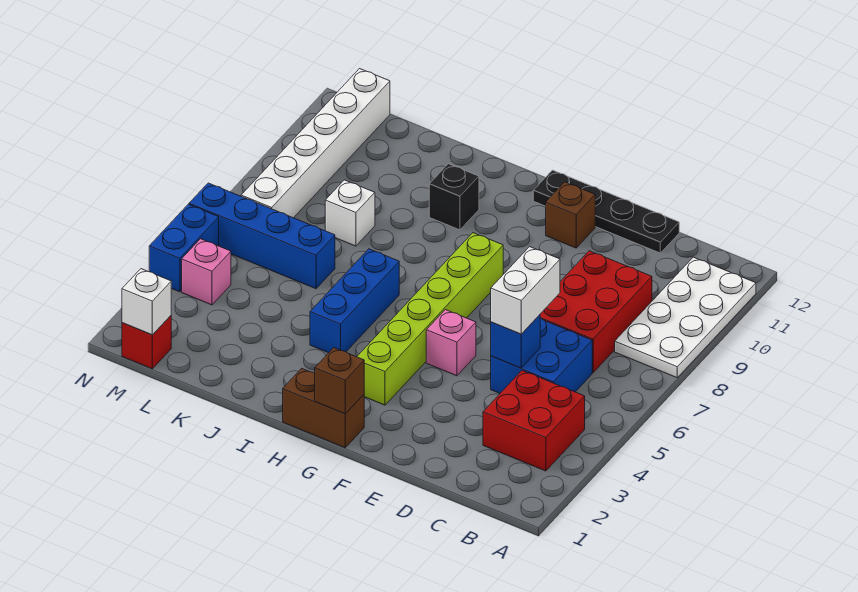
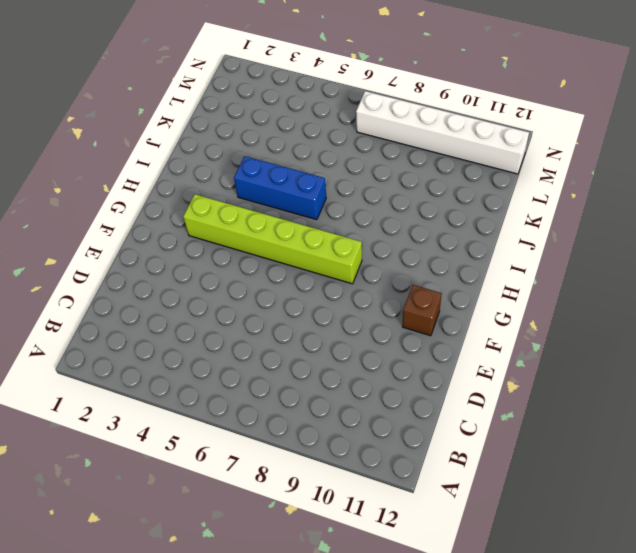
none -> white 2x4 plate [615,257,756,378]
none -> red 2x2 brick [483,370,585,471]
none -> blue 2x2 brick [491,318,592,393]

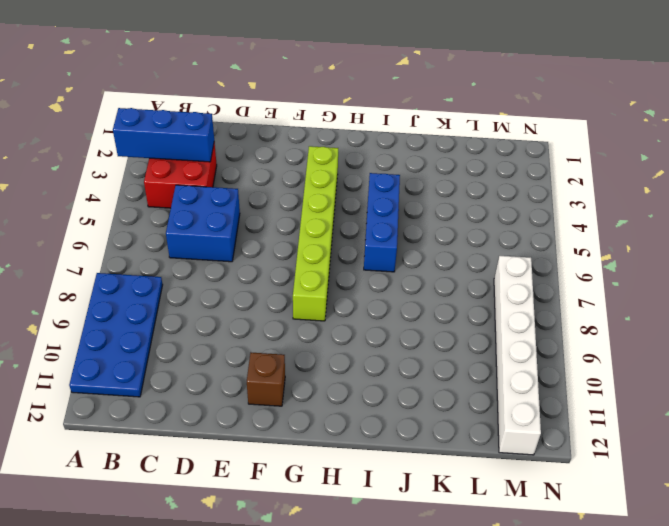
blue 1x3 brick [113,108,214,162] -> none
blue 2x4 plate [69,273,163,397] -> white 2x4 plate [615,257,756,378]
none -> red 2x3 brick [540,251,652,373]
none -> black 1x4 plate [533,170,679,253]
none -> pink 1x1 brick [426,310,476,376]

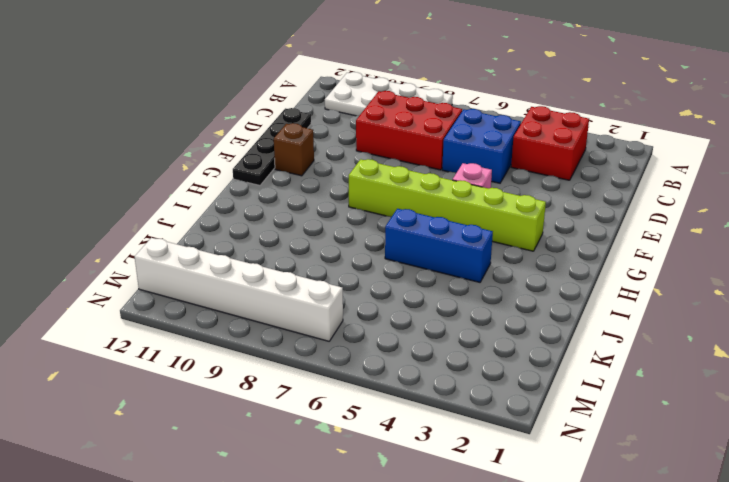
none -> brown 1x2 brick [283,368,364,448]
none -> black 1x1 brick [429,164,479,230]
none -> blue 1x4 brick [189,183,335,289]

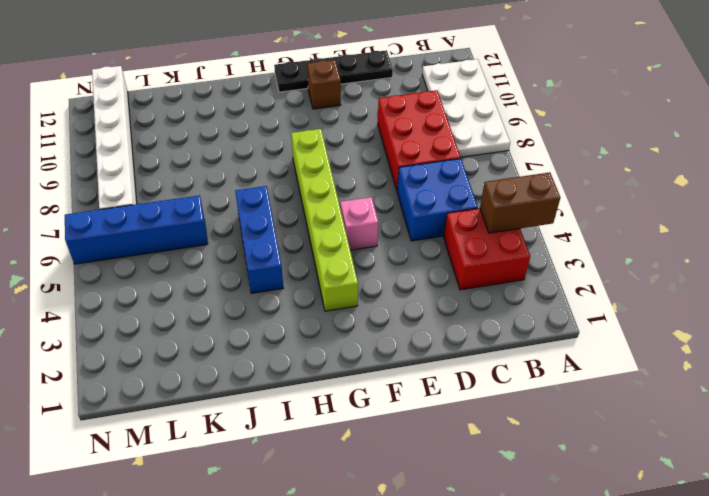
brown 1x2 brick [480,172,560,233] -> brown 1x2 brick moved to [283,368,364,448]
none -> black 1x1 brick [429,164,479,230]
none -> white 1x1 brick [325,180,375,246]
none -> red 1x1 brick [122,316,171,369]

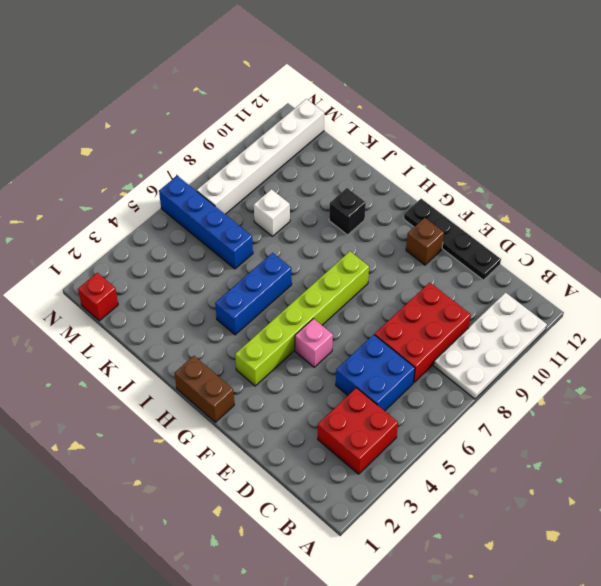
none -> pink 1x1 brick [182,239,231,305]
none -> blue 1x2 brick [149,204,219,292]
none -> blue 1x1 brick [491,315,540,368]

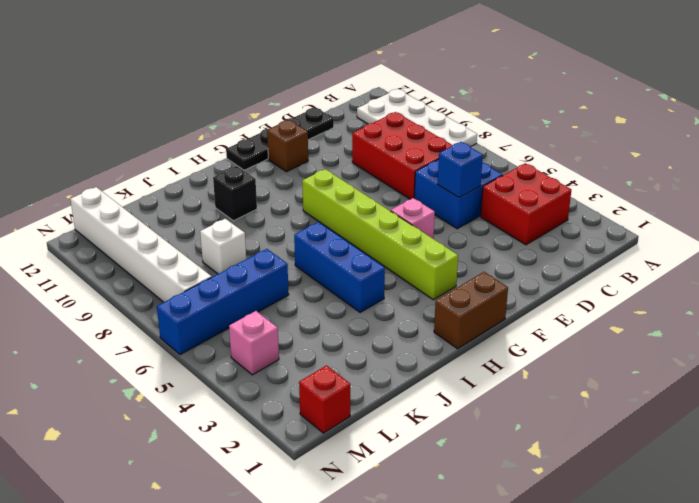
none -> blue 1x2 brick [149,204,219,292]
none -> brown 1x1 brick [315,348,364,414]
none -> white 1x1 brick [122,269,171,335]

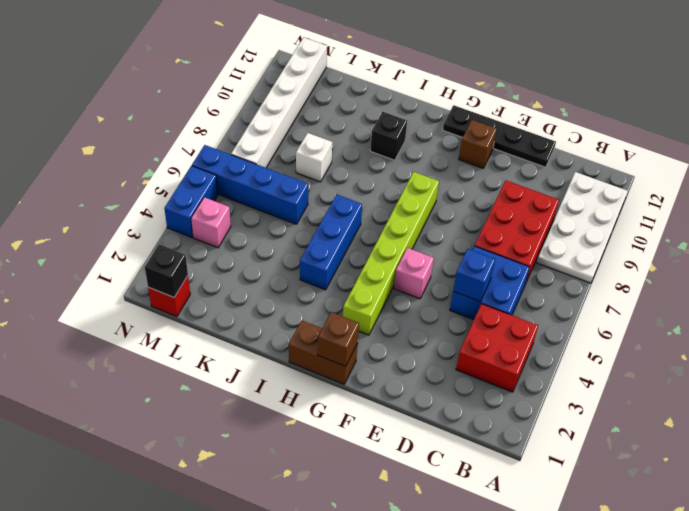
black 1x1 brick [145,244,188,297] -> white 1x1 brick [122,269,171,335]
none -> white 1x2 brick [491,247,560,334]

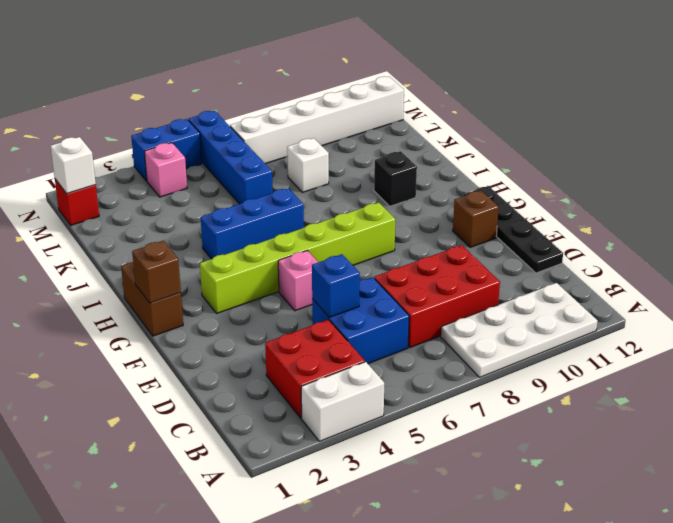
white 1x2 brick [301,362,384,441] -> white 1x2 brick moved to [491,247,560,334]

